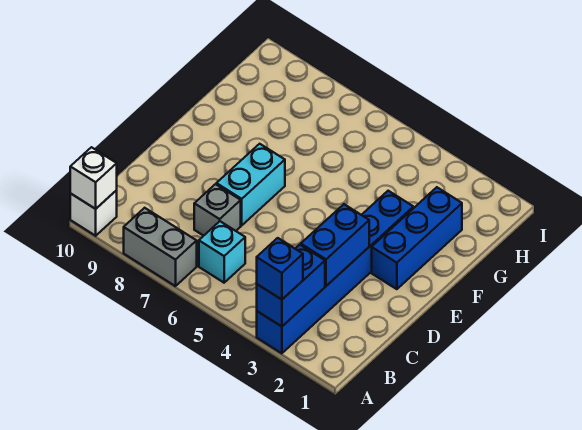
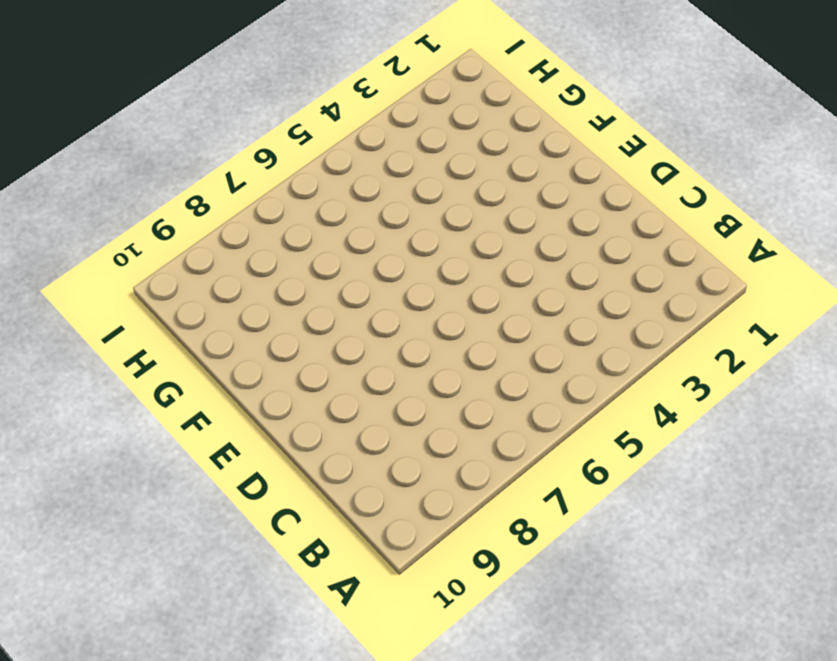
none -> blue 1x6 brick [257,191,413,353]
none -> grey 1x2 brick [124,208,197,286]

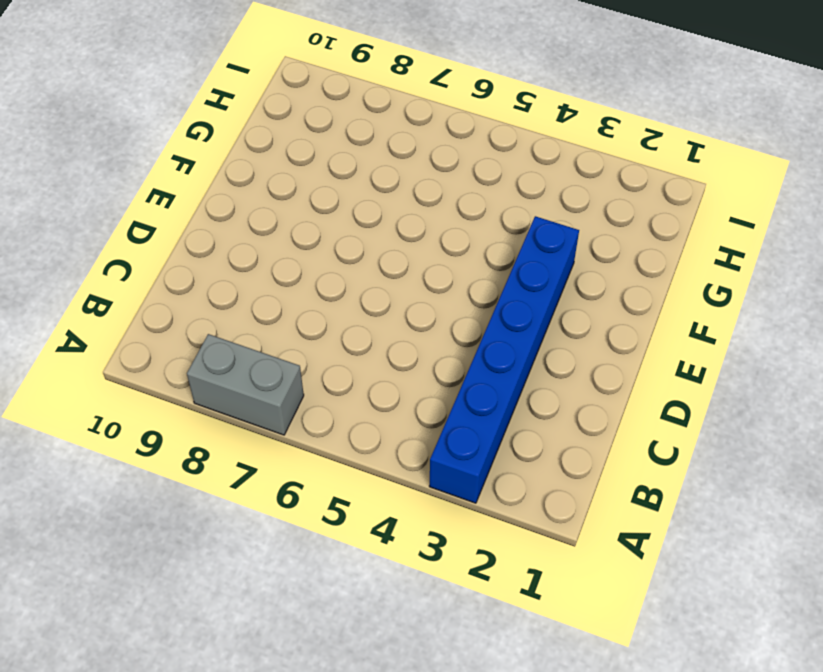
none -> white 1x1 brick [70,190,117,236]
none -> cyan 1x1 brick [199,221,245,283]

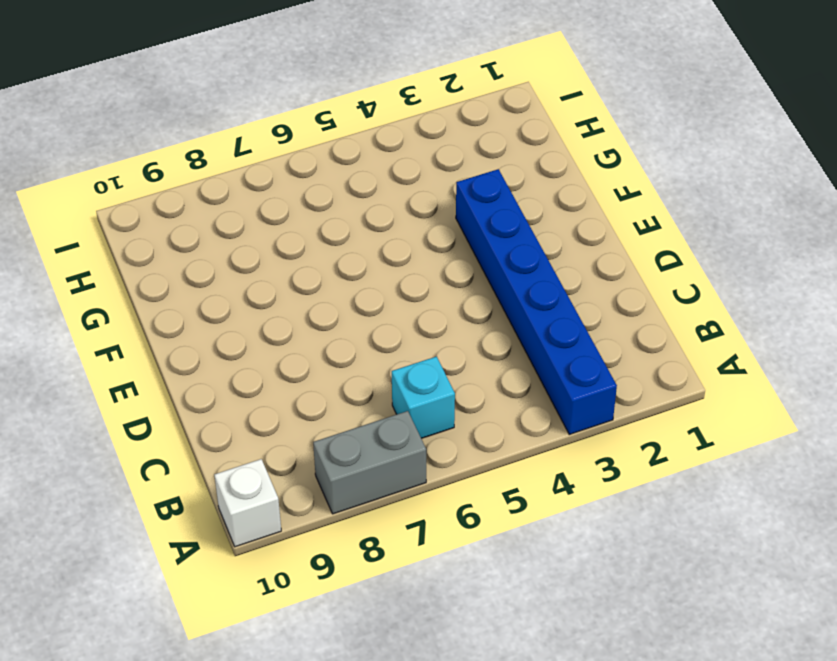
none -> grey 1x1 brick [194,184,241,236]
none -> cyan 1x2 brick [216,144,285,225]

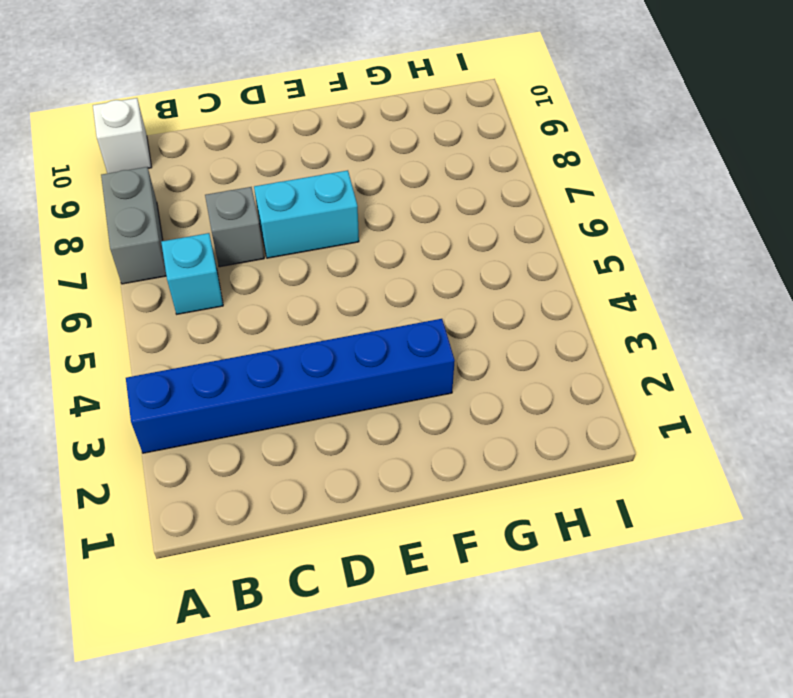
none -> blue 1x3 brick [372,187,462,289]
none -> blue 1x2 brick [257,245,325,326]

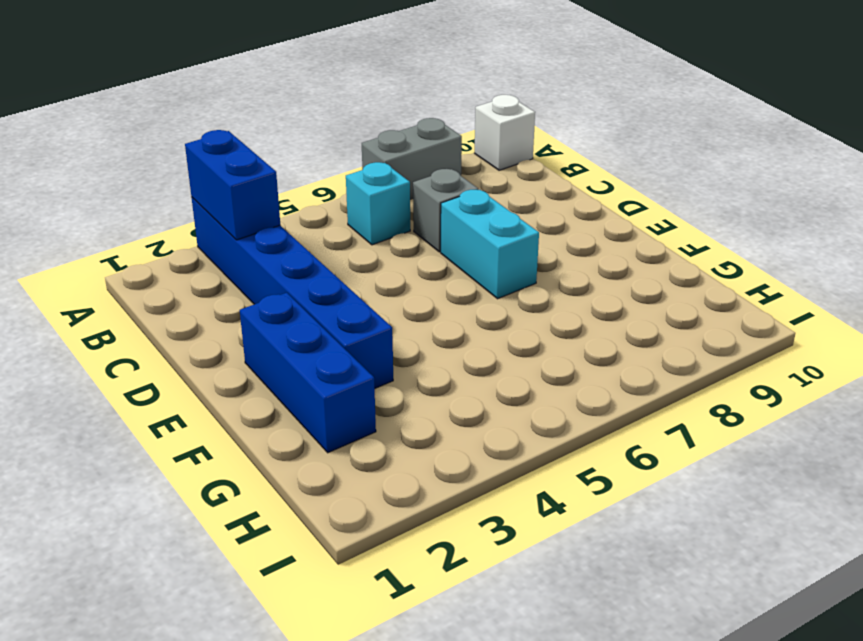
none -> white 1x1 brick [70,147,117,209]
none -> blue 1x2 brick [301,204,369,286]

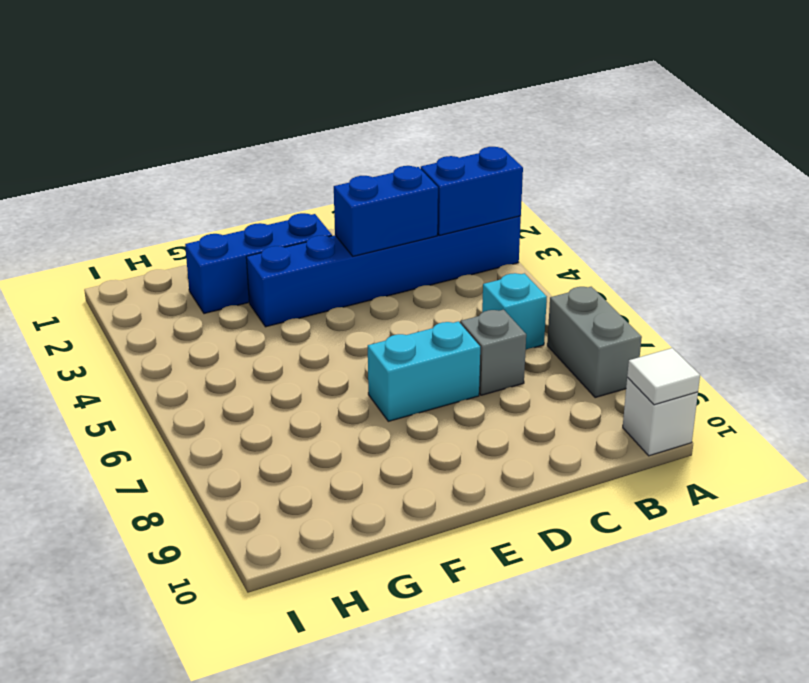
white 1x1 tile [627,348,700,405] -> white 1x1 brick [70,147,117,209]
none -> blue 1x1 brick [257,238,303,300]

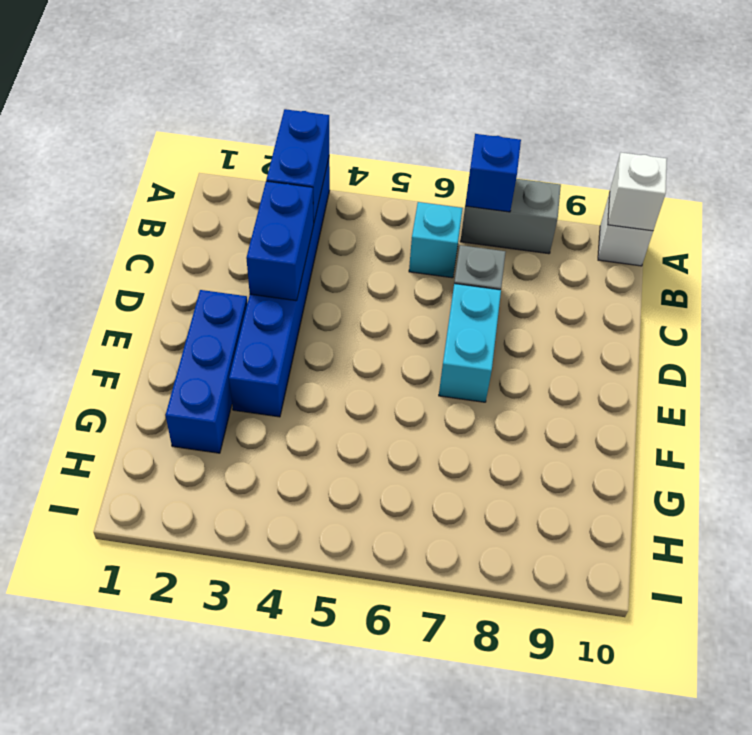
blue 1x1 brick [465,134,521,212] -> blue 1x1 brick moved to [257,238,303,300]

